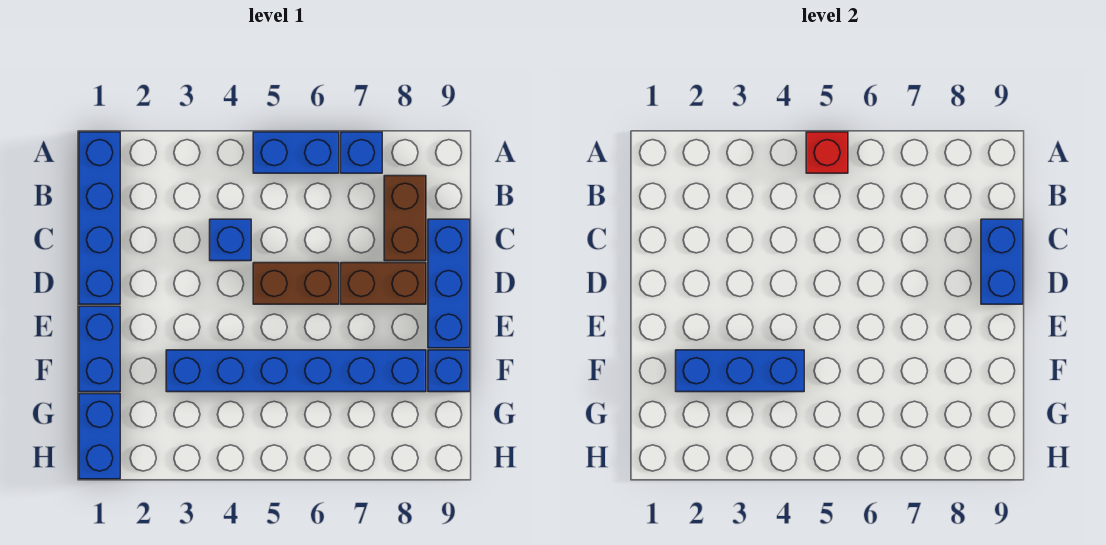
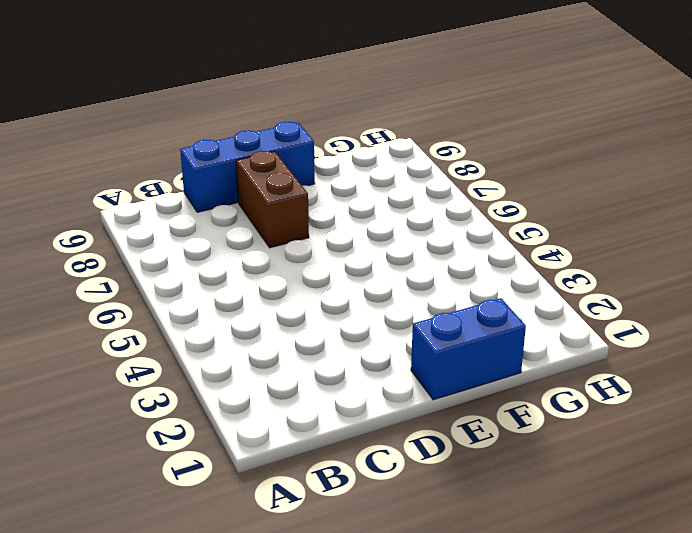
none -> blue 1x4 brick [79,132,120,304]
none -> blue 1x2 brick [253,132,339,173]
none -> blue 1x1 brick [341,132,382,173]

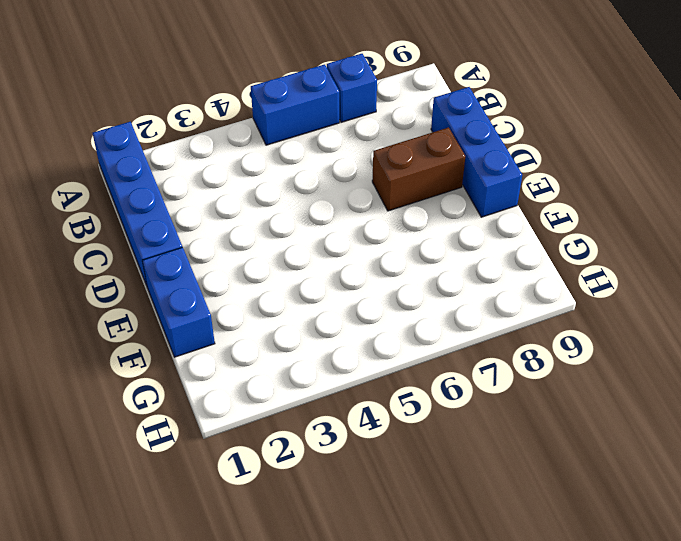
none -> brown 1x2 brick [384,176,426,261]
none -> blue 1x1 brick [210,219,251,261]
none -> brown 1x2 brick [253,263,339,304]

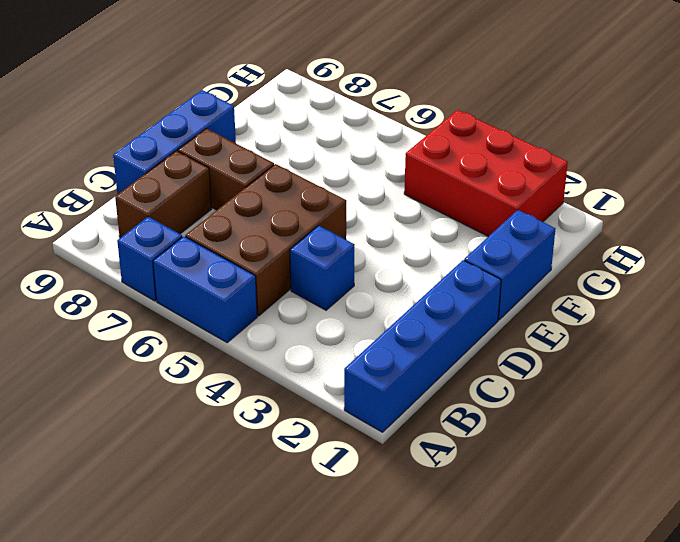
brown 2x3 brick [185,164,346,316] -> brown 1x2 brick [253,263,339,304]
red 2x3 brick [404,110,568,237] -> none
none -> blue 1x6 brick [166,350,426,392]
none -> blue 1x1 brick [428,350,470,392]
none -> blue 1x2 brick [79,394,120,479]

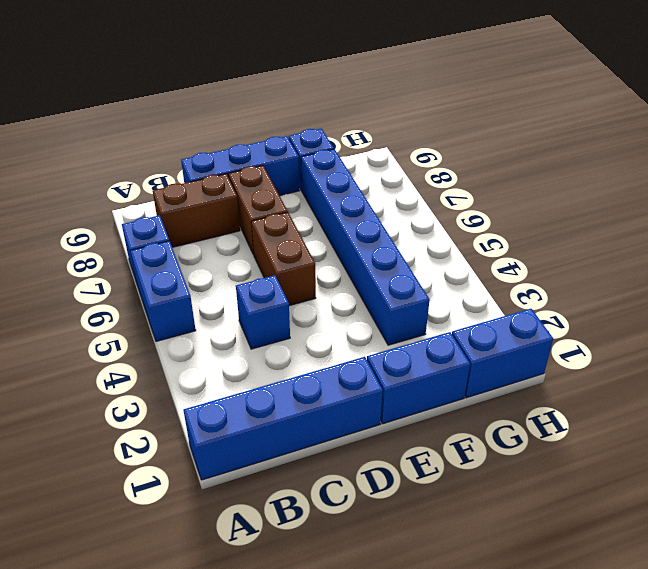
none -> red 1x1 brick [806,132,848,173]
none -> blue 1x2 brick [981,219,1023,304]
none -> blue 1x3 brick [676,350,804,392]

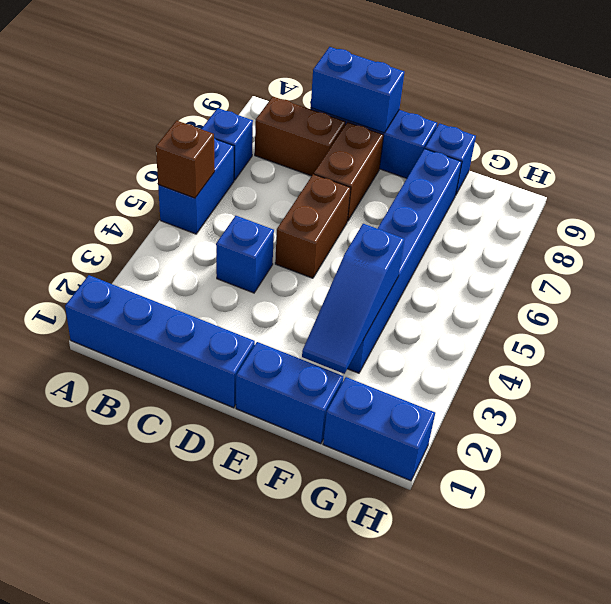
brown 1x1 brick [156,121,215,198] -> red 1x1 brick [806,132,848,173]
blue 1x3 slope [302,224,405,374] -> blue 1x3 brick [676,350,804,392]

